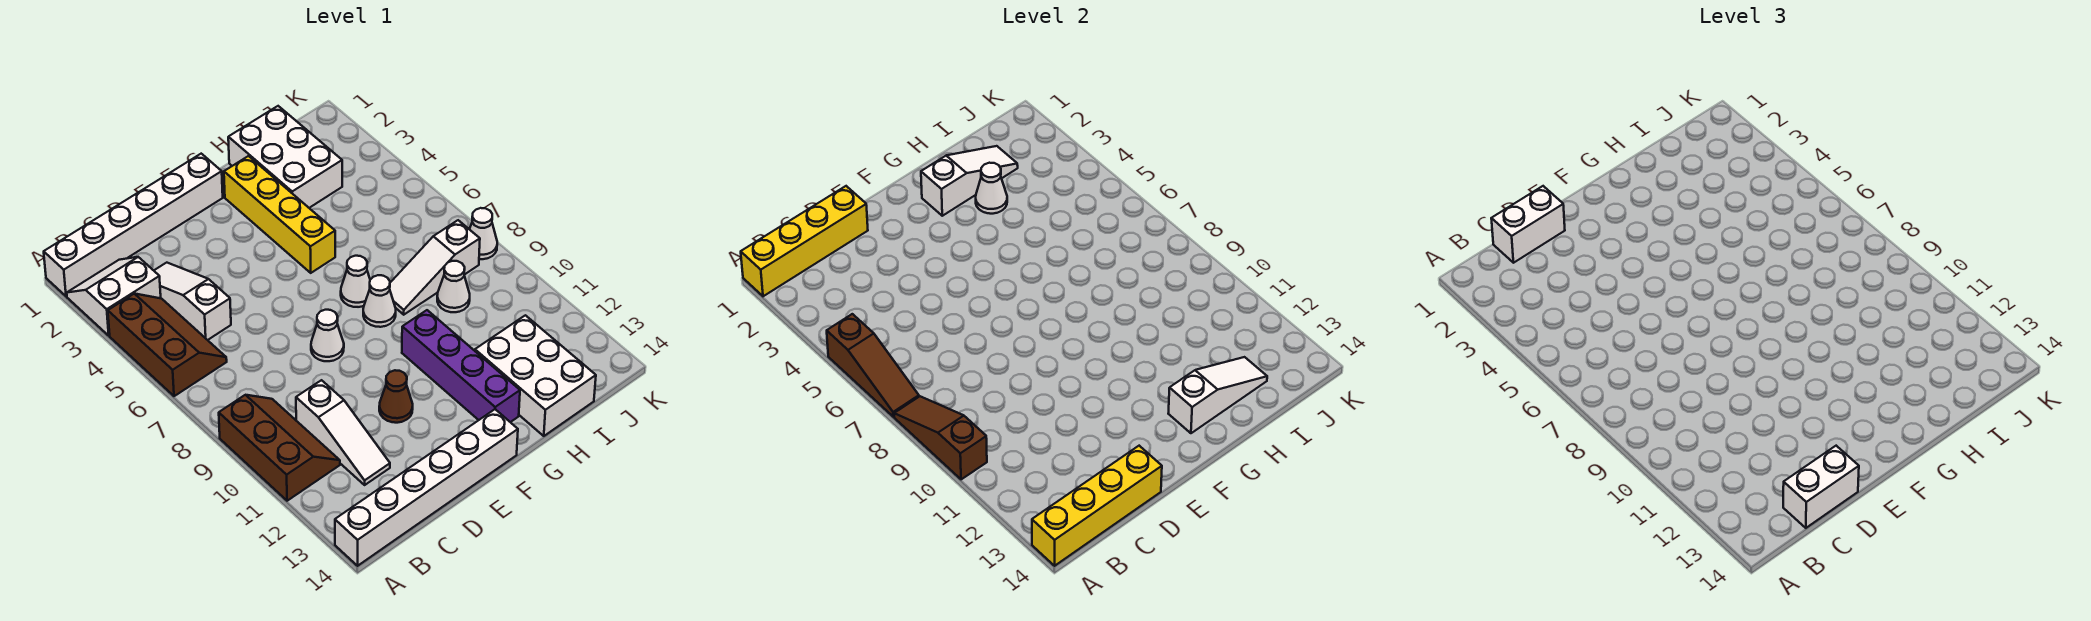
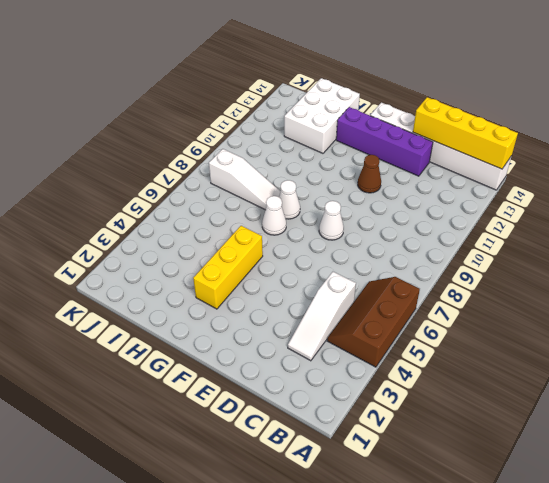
purple 1x4 brick [336,107,433,176] -> purple 1x4 brick turned to [402,310,520,422]
yellow 1x3 brick [193,226,263,309] -> yellow 1x4 brick [224,156,335,273]
none -> white 1x6 brick [44,154,223,296]
none -> white 2x2 slope [67,257,161,336]
none -> brown 2x3 slope [219,395,340,501]

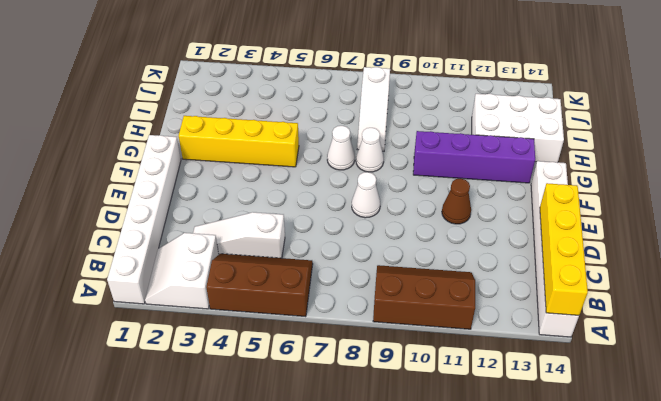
none -> white 1x3 slope [296,380,390,485]
none -> white 2x3 brick [228,106,342,208]
none -> white 1x1 cone [437,261,470,312]

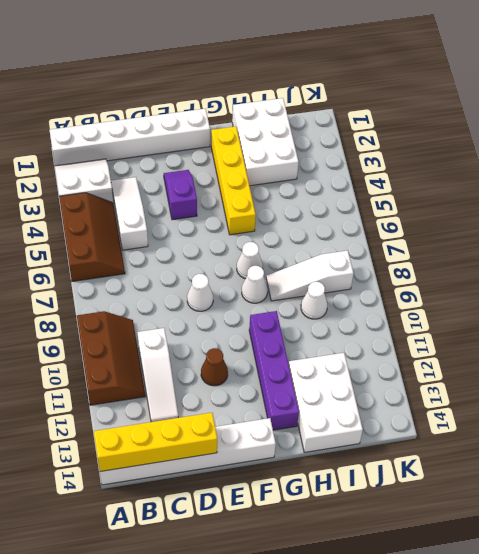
purple 1x2 slope [164,170,197,220] -> none
none -> white 1x1 cone [470,208,497,259]
none -> yellow 1x4 brick [741,186,868,296]
none -> brown 1x3 slope [827,314,919,417]

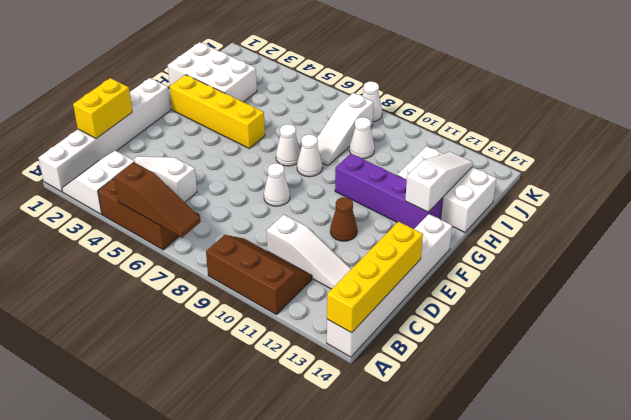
yellow 1x2 brick [73,78,132,139] -> yellow 1x4 brick [741,186,868,296]
none -> brown 1x3 slope [894,396,987,479]
none -> white 1x3 slope [921,146,1018,216]
none -> white 1x1 cone [976,163,1007,214]

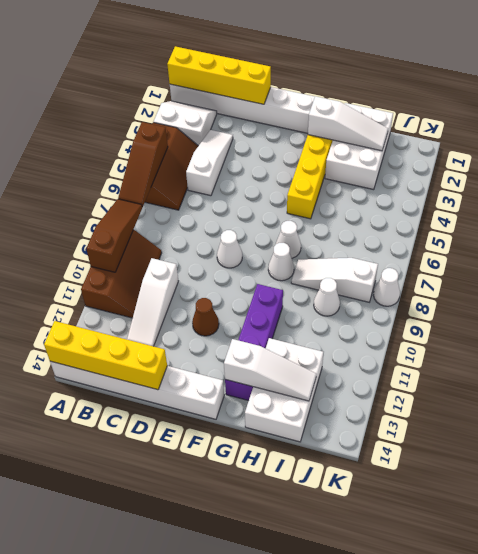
none -> white 1x1 cone [976,163,1007,214]
none -> white 1x2 brick [1491,186,1565,263]
none -> white 1x2 brick [1783,446,1859,528]

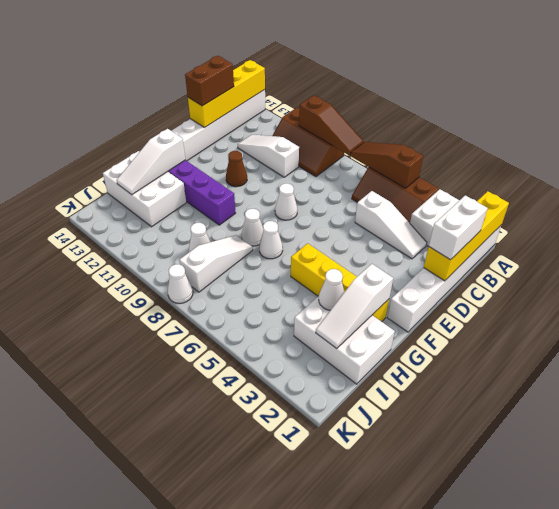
brown 1x2 brick [185,56,234,106] -> white 1x2 brick [1783,446,1859,528]

